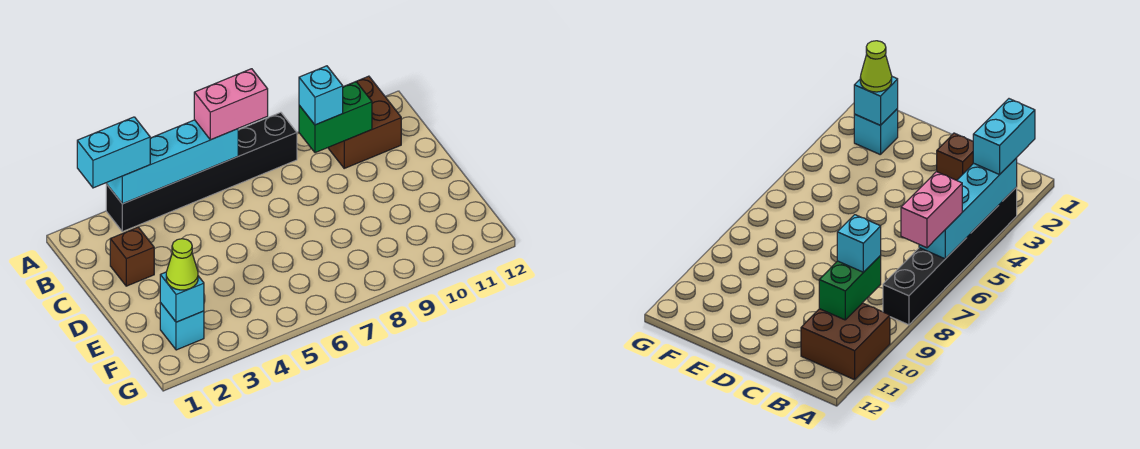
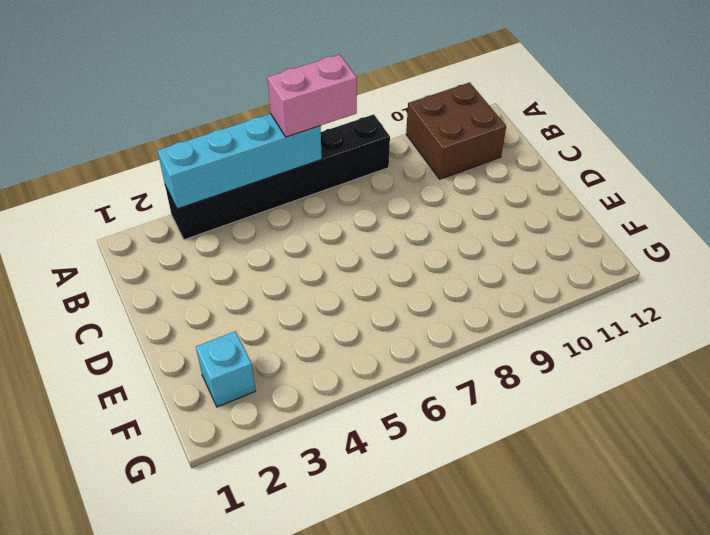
none -> brown 1x1 brick [110,227,154,286]
none -> green 1x2 brick [299,82,372,153]

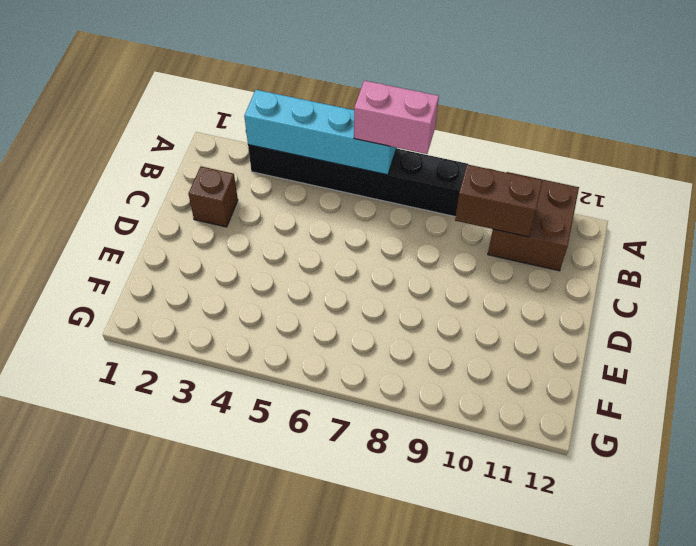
brown 1x2 brick [455,164,542,237] -> green 1x2 brick [299,82,372,153]
none -> cyan 1x1 brick [160,303,204,350]
none -> cyan 1x1 brick [160,272,204,322]

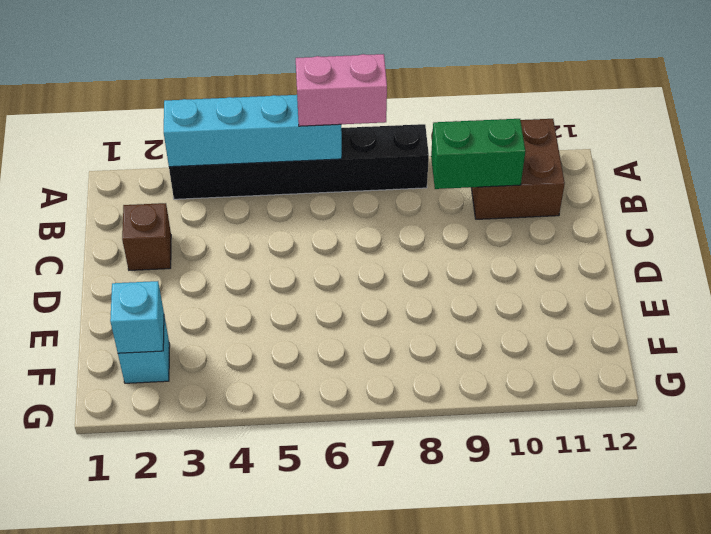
none -> cyan 1x2 brick [77,117,150,188]
none -> cyan 1x1 brick [299,66,343,125]

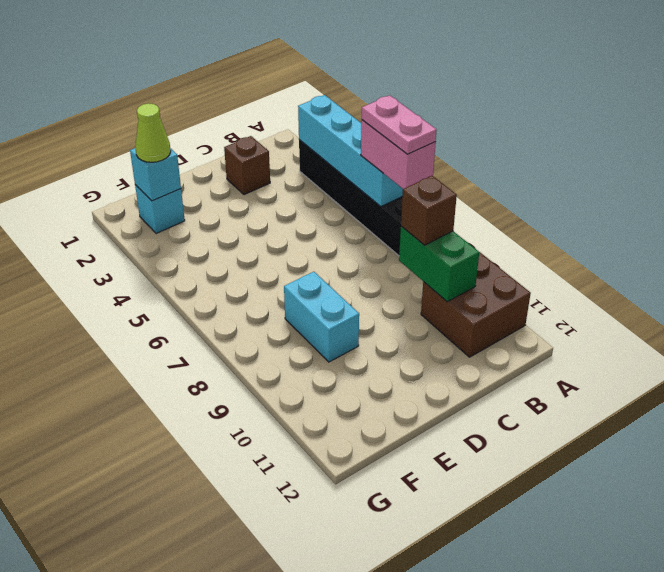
pink 1x2 plate [362,95,437,154] -> none
brown 1x1 brick [401,176,457,245] -> cyan 1x1 brick [299,66,343,125]
cyan 1x2 brick [284,272,359,362] -> cyan 1x2 brick moved to [77,117,150,188]

